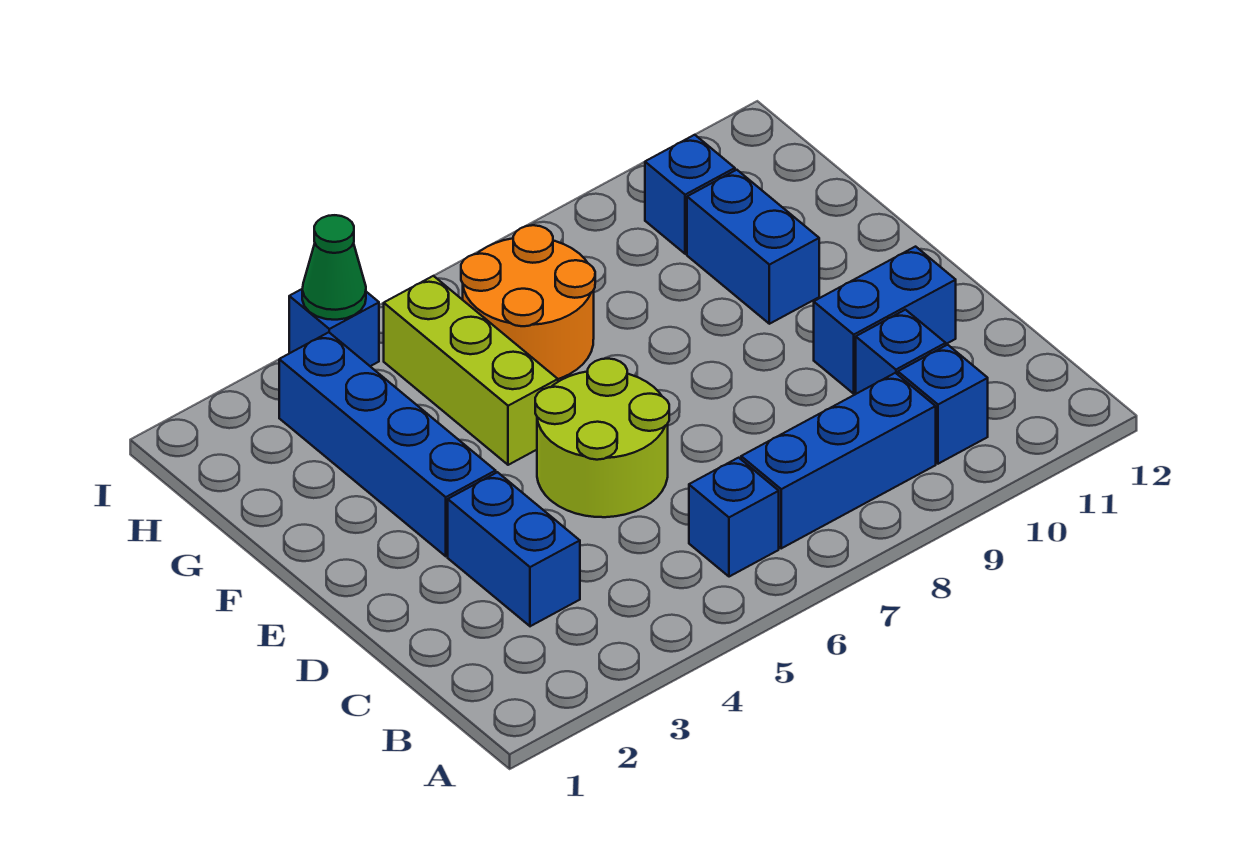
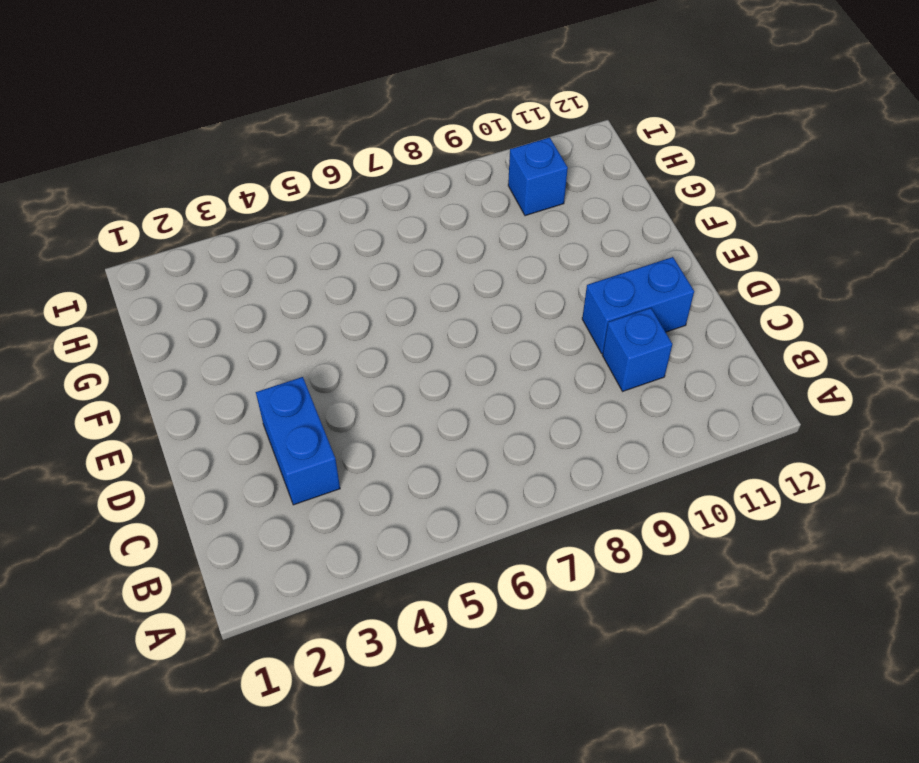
none -> blue 1x1 brick [689,458,779,577]
none -> blue 1x3 brick [741,373,936,548]
none -> blue 1x1 brick [898,345,988,464]

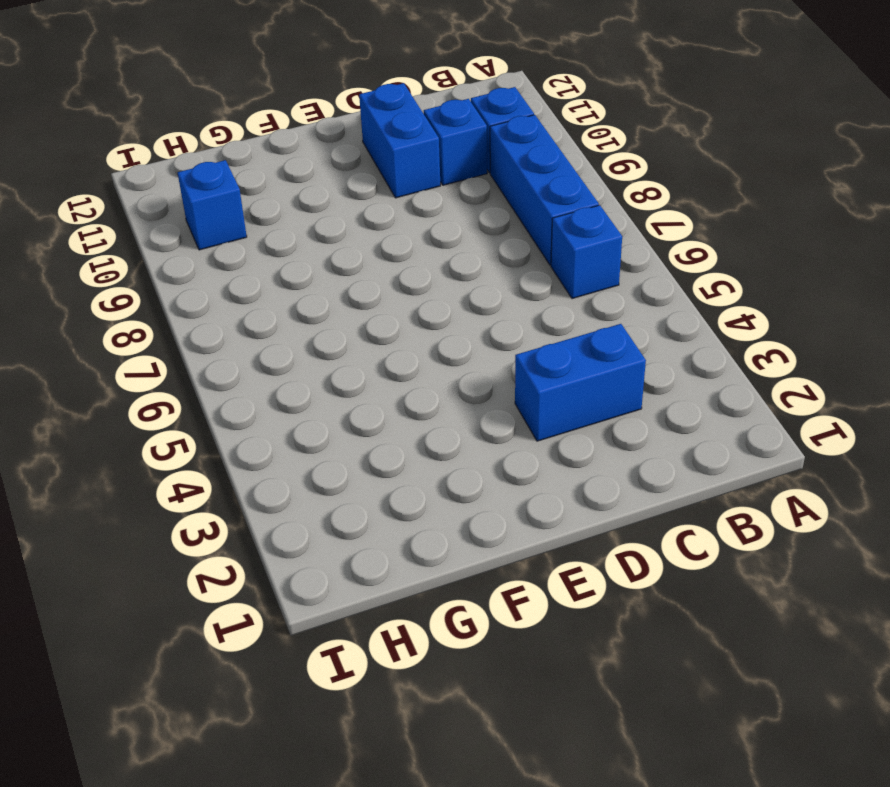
none -> lime 2x2 round brick [535,359,669,517]
none -> blue 1x4 brick [279,332,496,556]
none -> lime 1x3 brick [384,276,558,465]

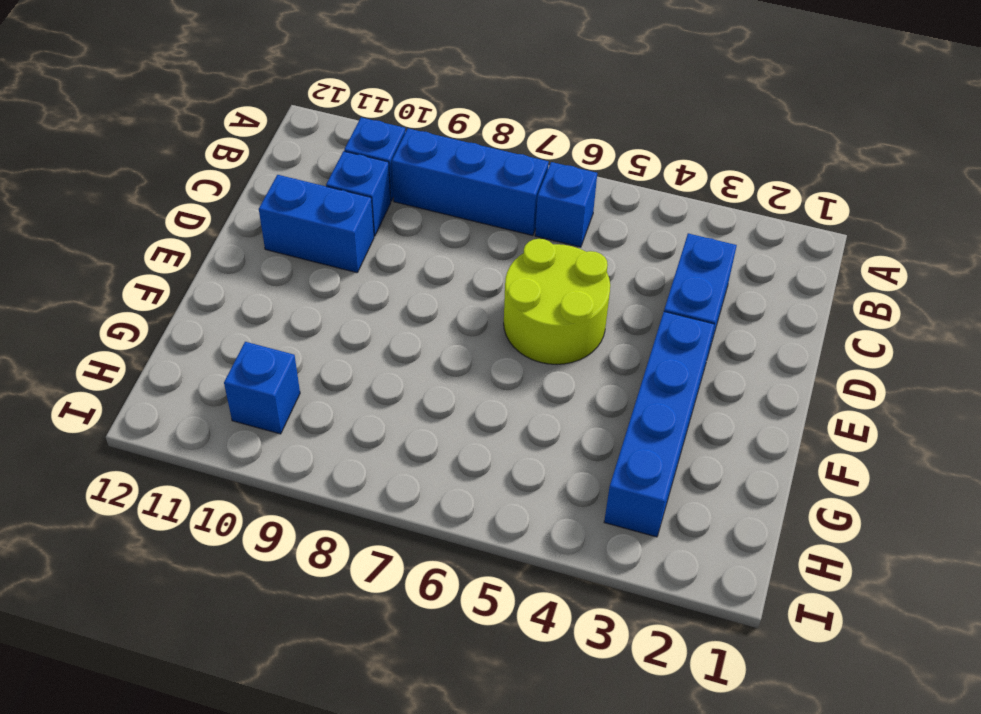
none -> lime 1x3 brick [384,276,558,465]
none -> blue 1x2 brick [687,170,819,324]
none -> orange 2x2 round brick [461,225,595,379]

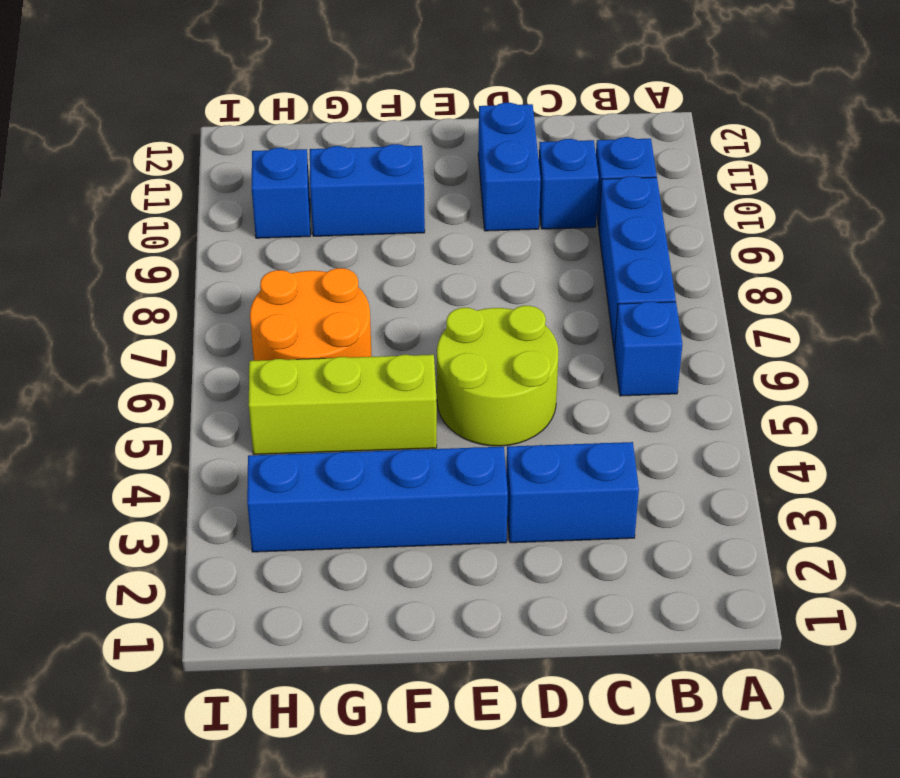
none -> blue 1x1 brick [289,289,379,366]
none -> green 1x1 cone [302,215,366,320]

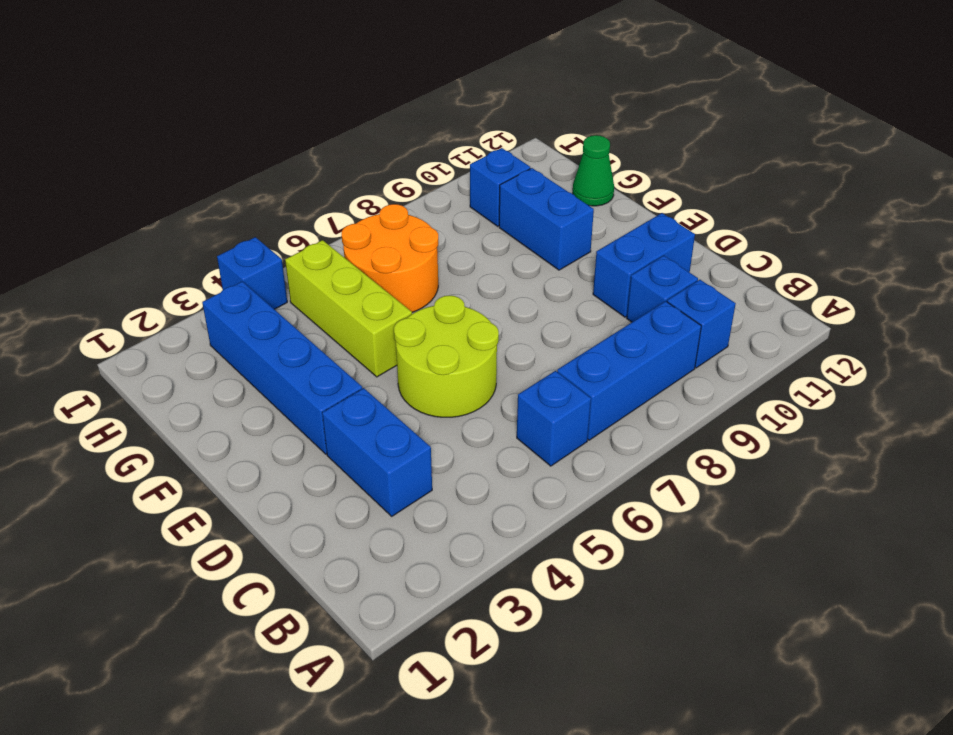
green 1x1 cone [573,135,614,206] -> green 1x1 cone moved to [302,215,366,320]

